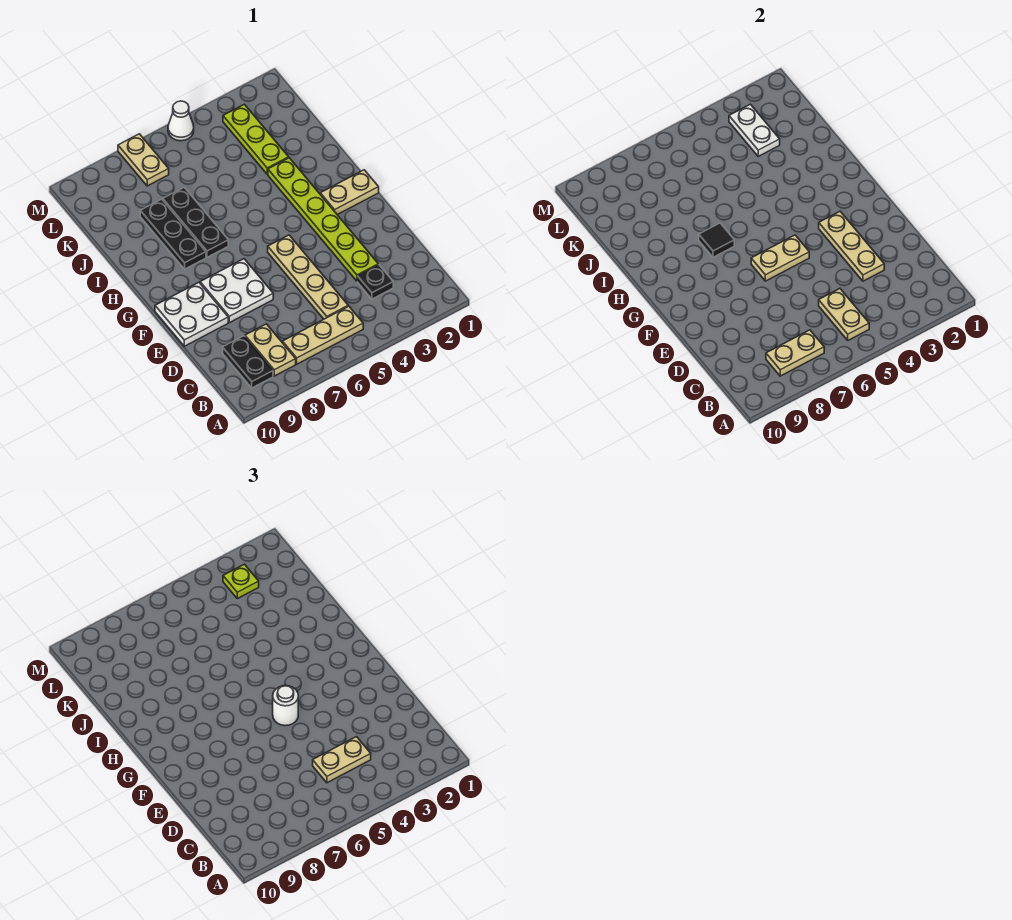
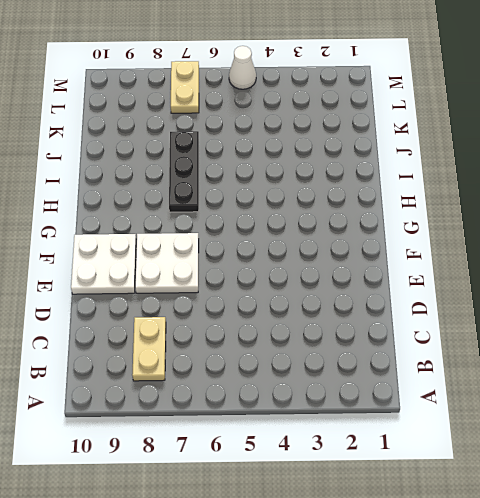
none -> tan 1x3 plate [283,306,363,364]
none -> black 1x2 plate [223,336,273,388]
none -> black 1x1 plate [358,265,393,299]

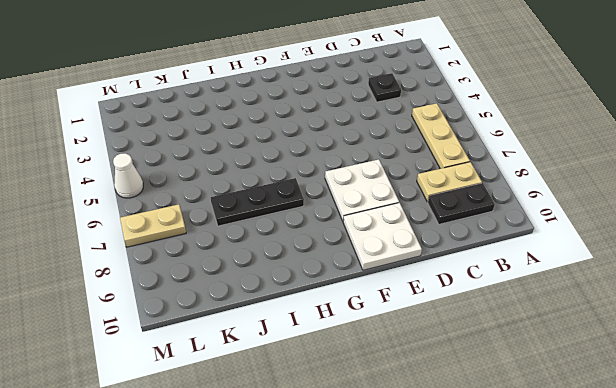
none -> tan 1x4 plate [268,235,348,319]
none -> lime 1x6 plate [268,158,378,281]
none -> tan 1x2 plate [320,170,379,215]

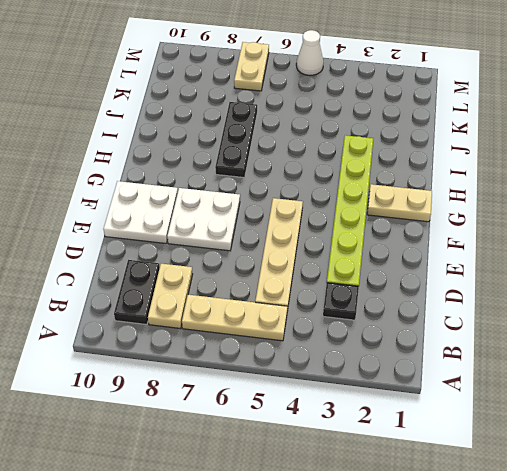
none -> black 1x3 plate [140,199,206,269]
none -> lime 1x3 plate [223,104,289,174]
none -> tan 1x2 plate [819,289,869,340]

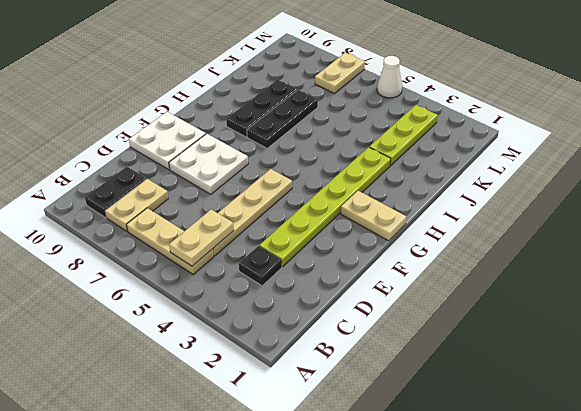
none -> tan 1x2 plate [766,330,824,376]
none -> tan 1x3 plate [819,212,884,281]
none -> tan 1x2 plate [751,235,809,281]

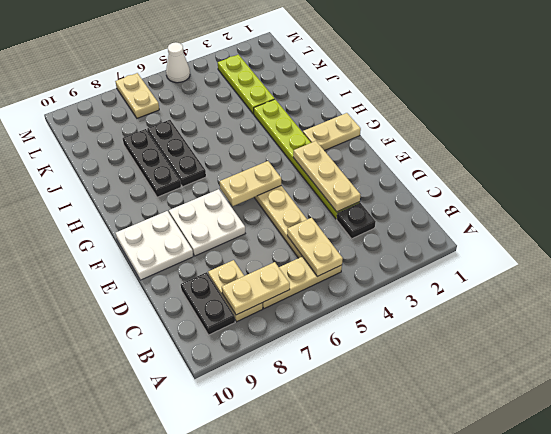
none -> black 1x1 tile [699,223,734,257]
none -> white 1x2 plate [729,104,780,156]
none -> tan 1x2 plate [313,737,371,783]

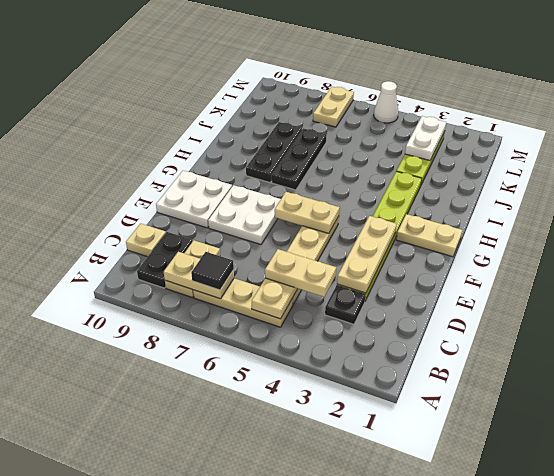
black 1x1 tile [191,252,234,290] -> black 1x1 tile moved to [699,223,734,257]
tan 1x1 plate [126,224,166,257] -> none
none -> white 1x1 round brick [273,686,298,726]
none -> lime 1x1 plate [223,564,259,599]

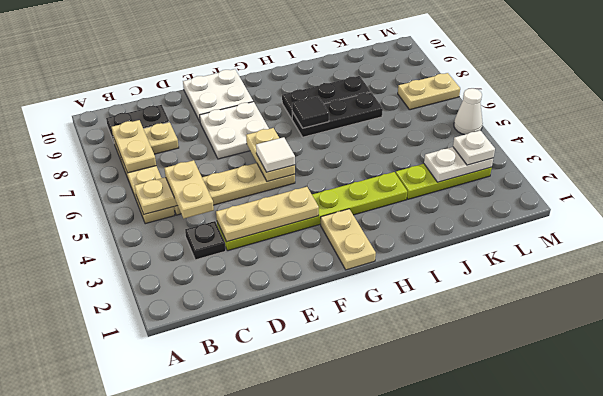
white 1x1 tile [256,137,295,172] -> white 1x1 round brick [273,686,298,726]
white 1x1 plate [453,130,495,165] -> lime 1x1 plate [223,564,259,599]

